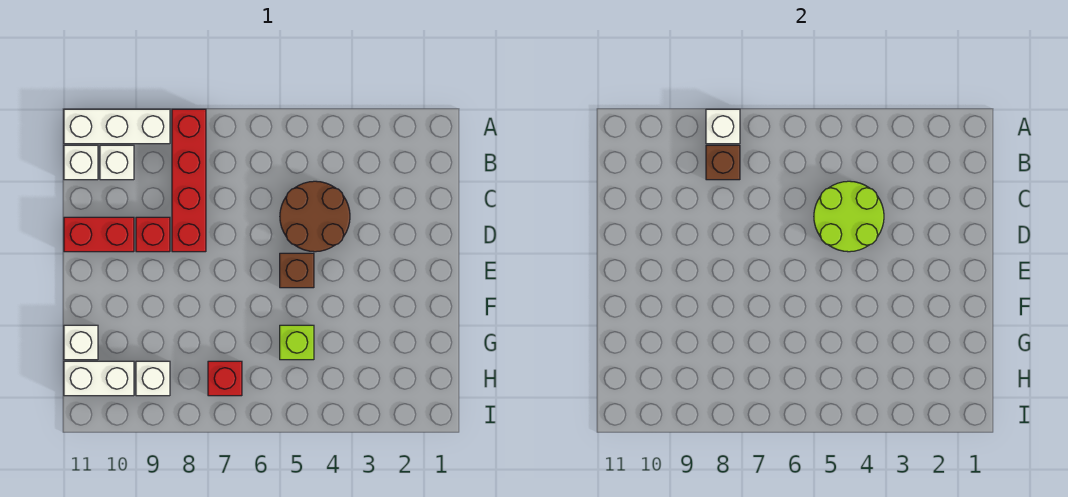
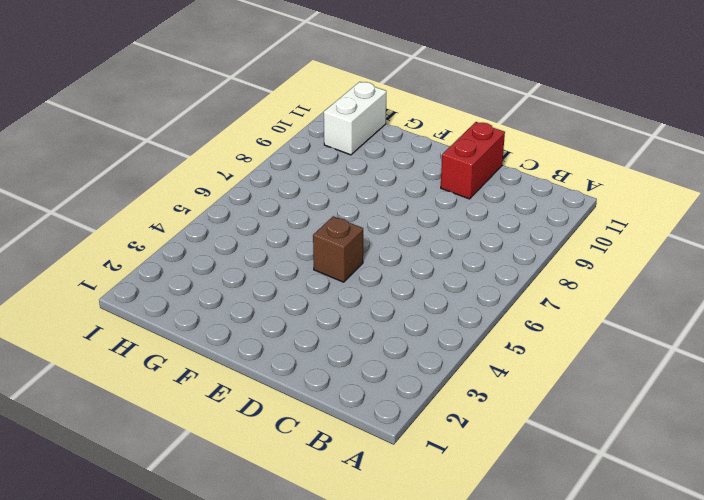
none -> red 1x4 brick [172,109,206,252]
none -> white 1x3 brick [64,109,170,144]
none -> white 1x1 brick [100,145,134,180]

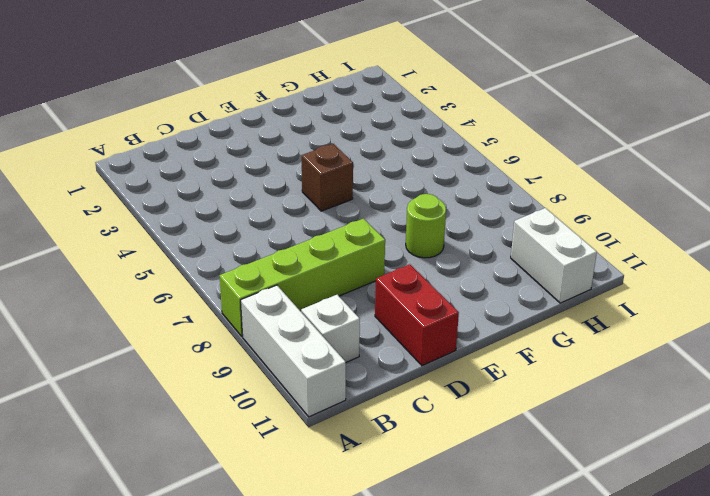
lime 1x4 brick [220,219,385,336] -> red 1x4 brick [172,109,206,252]
lime 1x1 round brick [406,194,446,258] -> none
none -> white 1x1 brick [64,145,98,180]
none -> brown 2x2 round brick [280,181,350,252]
none -> red 1x1 brick [136,217,170,252]

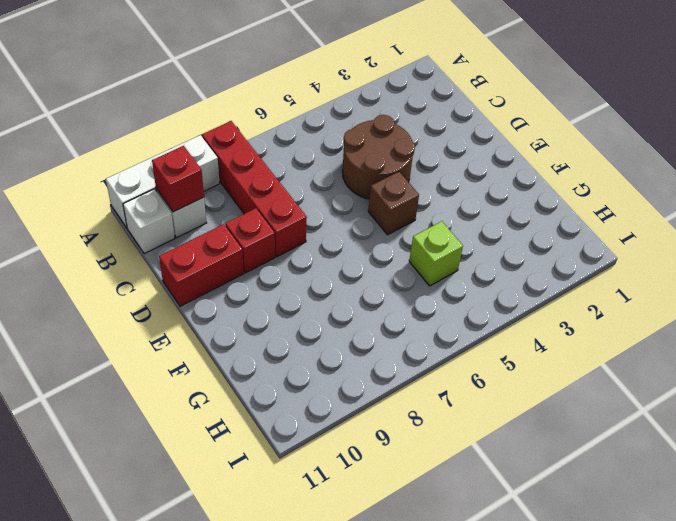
red 1x1 brick [152,146,204,212] -> red 1x1 brick moved to [208,361,242,396]
none -> white 1x1 brick [64,325,98,360]
none -> white 1x1 brick [136,361,170,396]
none -> white 1x2 brick [64,361,134,396]

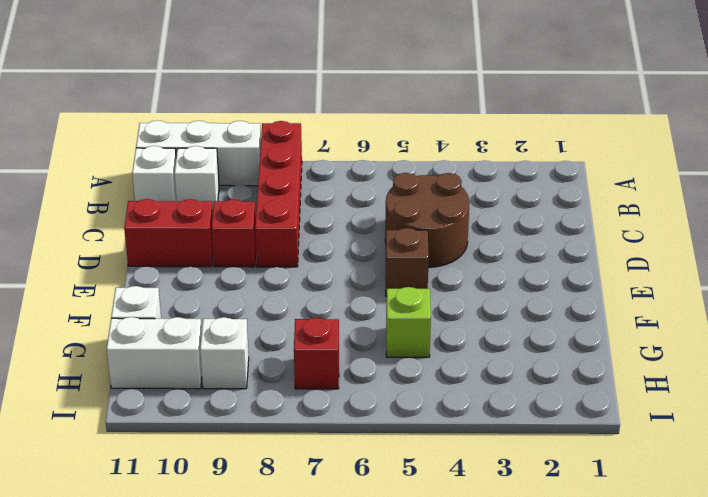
none -> white 1x1 brick [706,109,740,144]
none -> brown 1x1 brick [706,145,740,180]
none -> lime 2x2 round brick [814,181,884,252]

